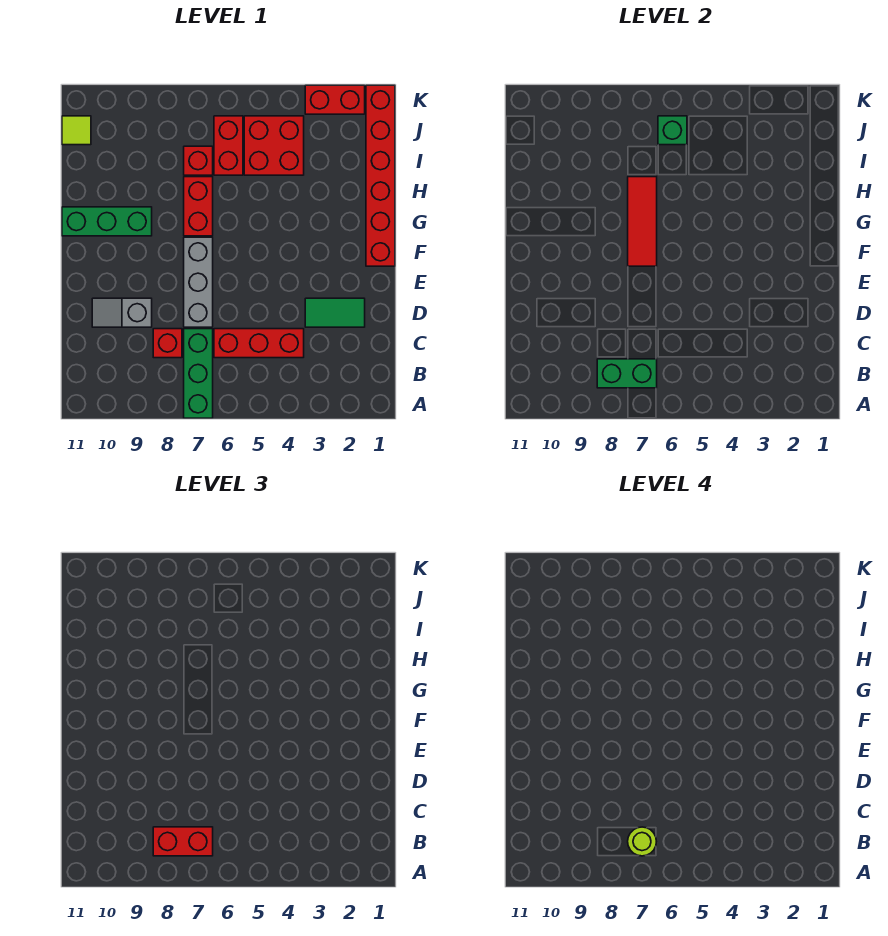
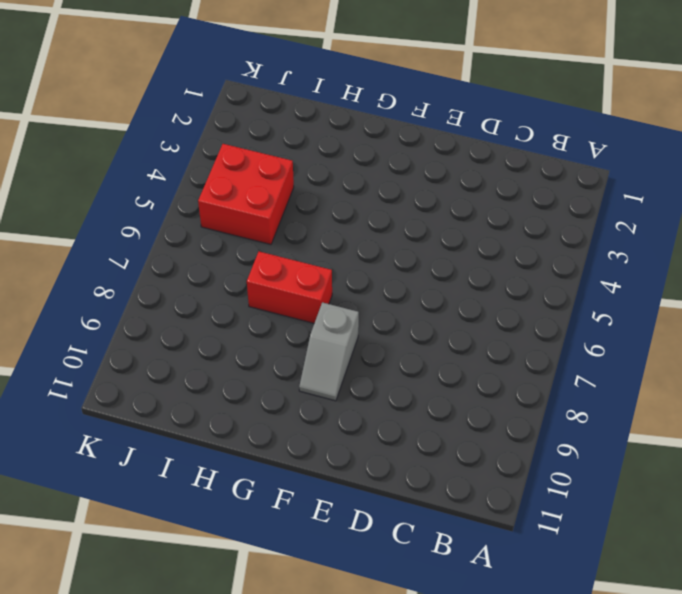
grey 1x2 slope [299,302,359,401] -> grey 1x2 slope moved to [92,298,152,327]
none -> green 1x3 brick [184,329,213,418]
none -> red 1x3 brick [214,329,304,358]
none -> red 1x1 brick [153,329,182,358]

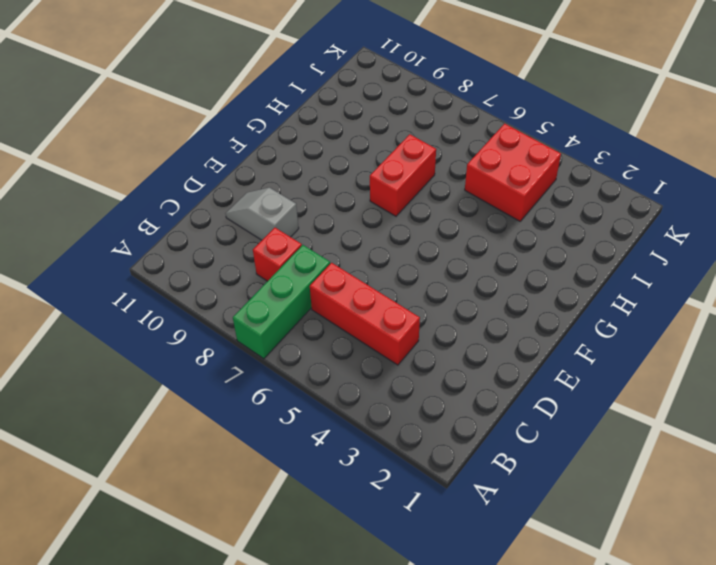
none -> green 1x2 tile [305,298,365,327]
none -> grey 1x3 brick [184,237,213,327]
none -> red 1x6 brick [366,85,395,266]

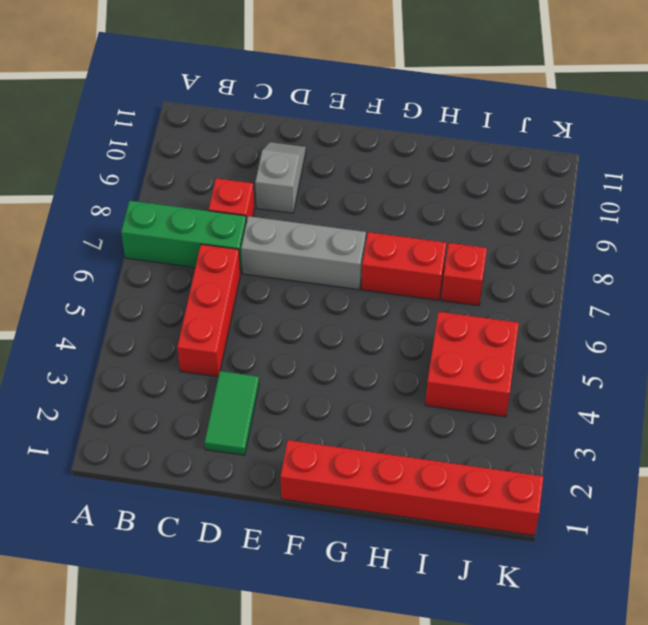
none -> green 1x3 brick [62,207,152,236]
none -> red 1x2 brick [214,116,243,175]
none -> lime 1x1 tile [62,116,91,145]

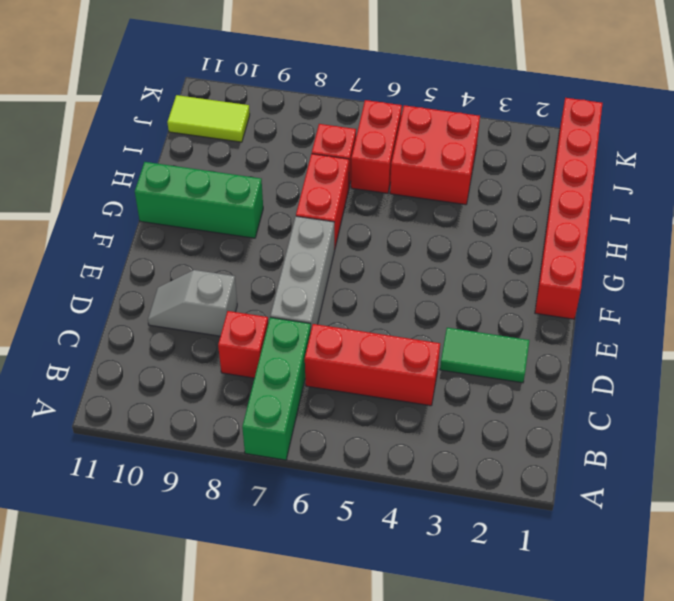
lime 1x2 tile [167,95,250,142] -> lime 1x1 tile [62,116,91,145]
none -> red 1x2 brick [305,85,365,114]
none -> green 1x2 brick [597,359,657,388]
none -> red 1x3 tile [628,177,657,266]

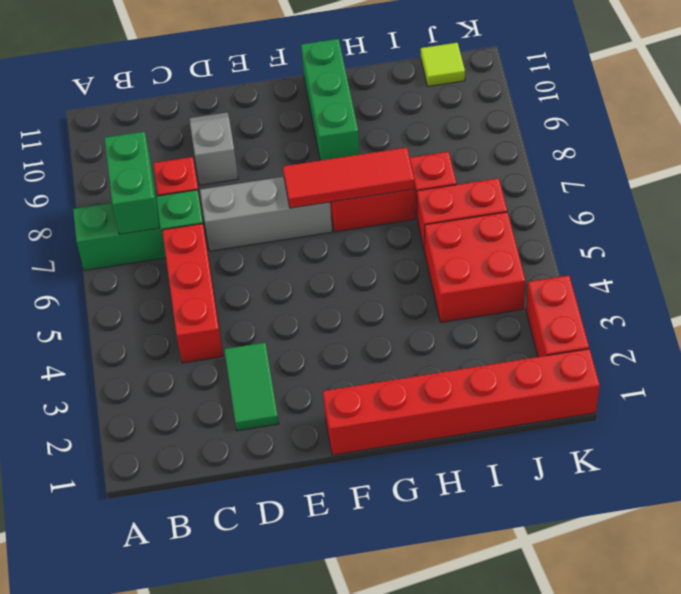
none -> green 1x1 brick [658,116,687,145]
none -> red 1x2 brick [153,827,213,856]
none -> lime 1x1 round brick [628,827,656,856]

